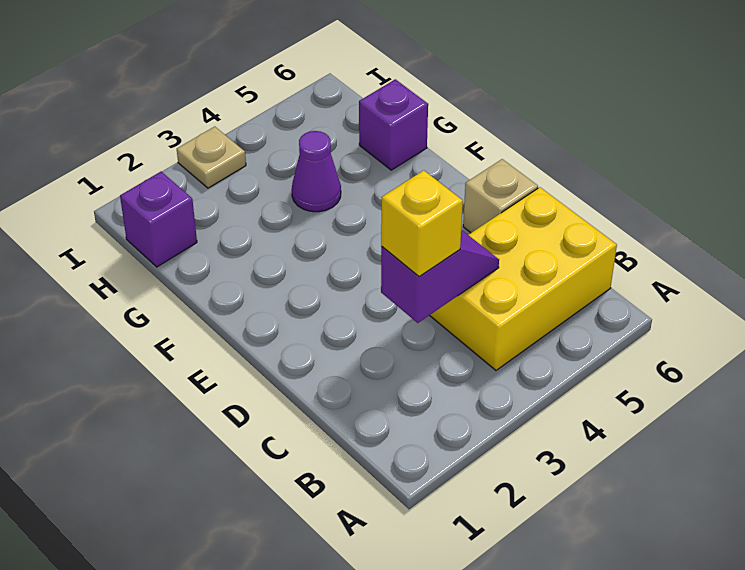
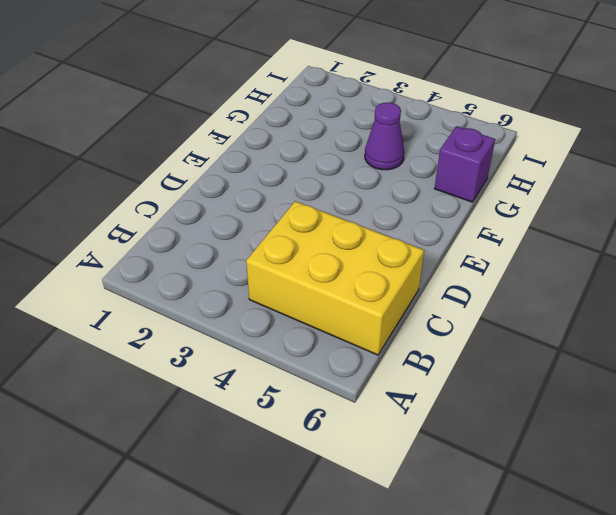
none -> tan 1x1 brick [463,159,538,233]
none -> purple 1x1 brick [120,172,197,267]

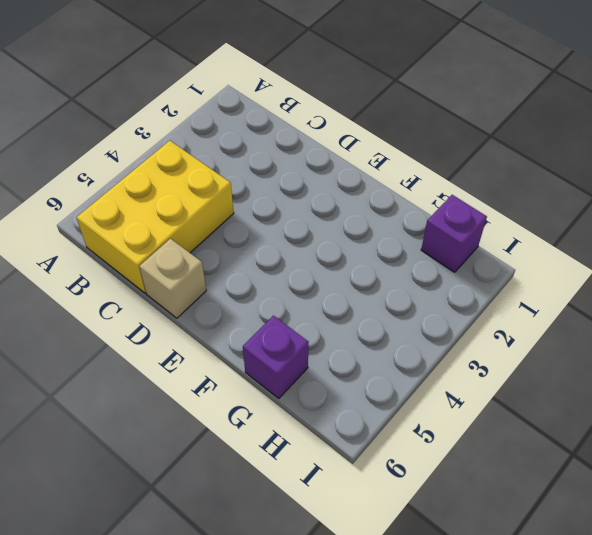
none -> purple 1x1 cone [292,131,341,212]
none -> tan 1x1 plate [177,127,246,188]

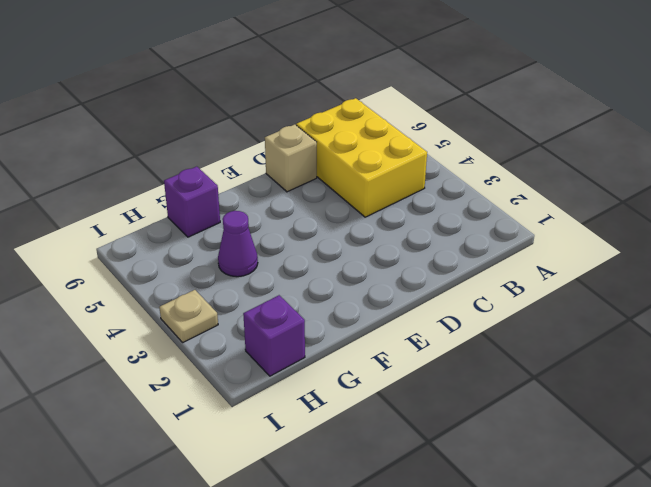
none -> purple 1x2 slope [381,230,499,323]
none -> yellow 1x1 brick [381,170,463,277]

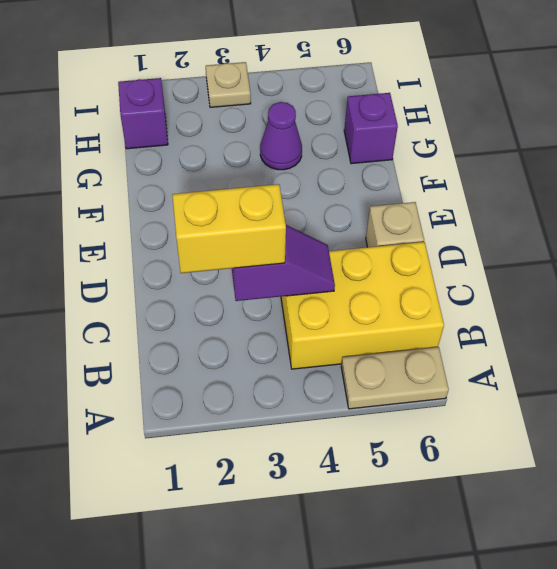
tan 1x2 plate [341,347,449,409] -> none
yellow 1x2 brick [172,184,286,273] -> yellow 1x1 brick [381,170,463,277]

